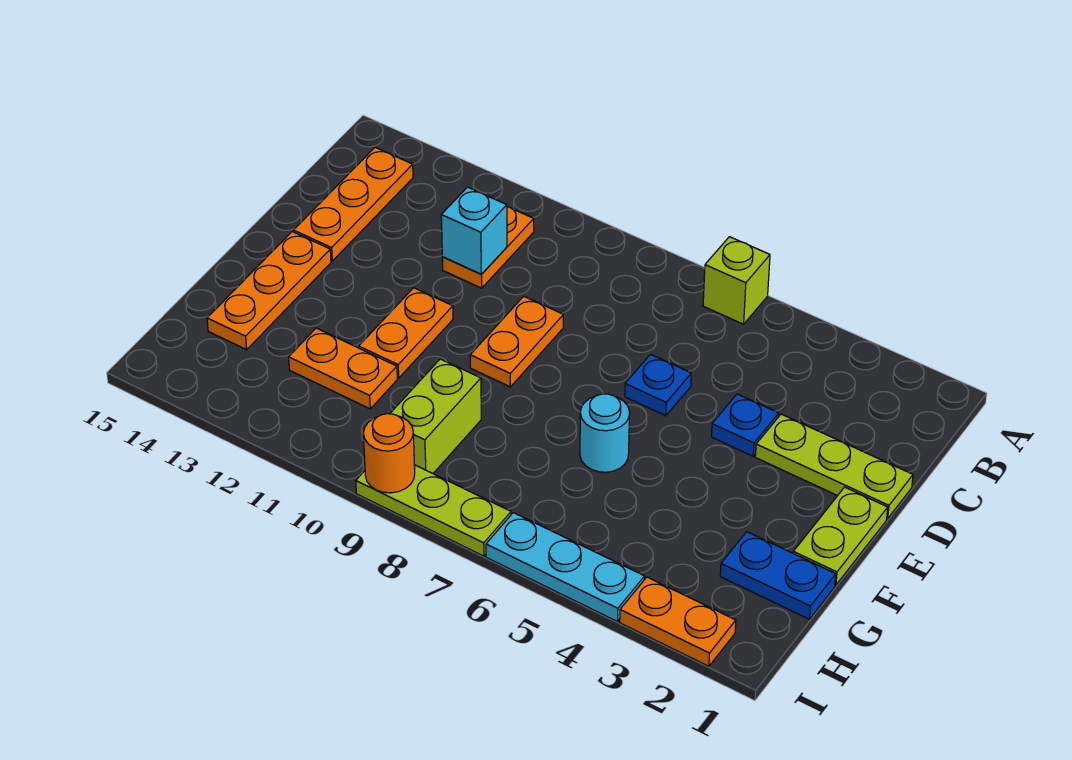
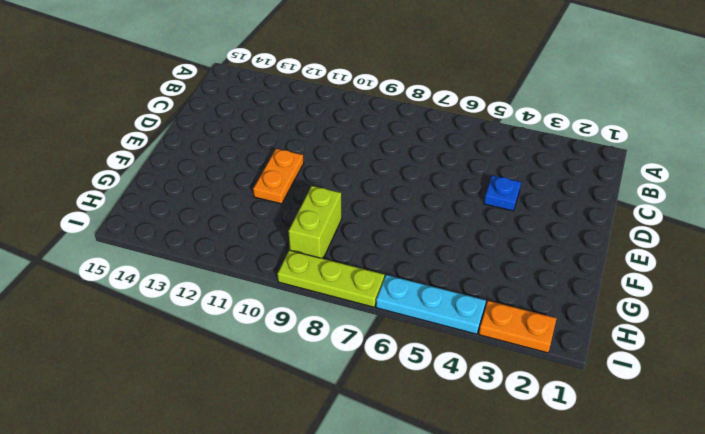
none -> lime 1x1 brick [703,237,770,324]
none -> orange 1x2 plate [442,207,534,288]
none -> orange 1x3 plate [294,147,413,261]

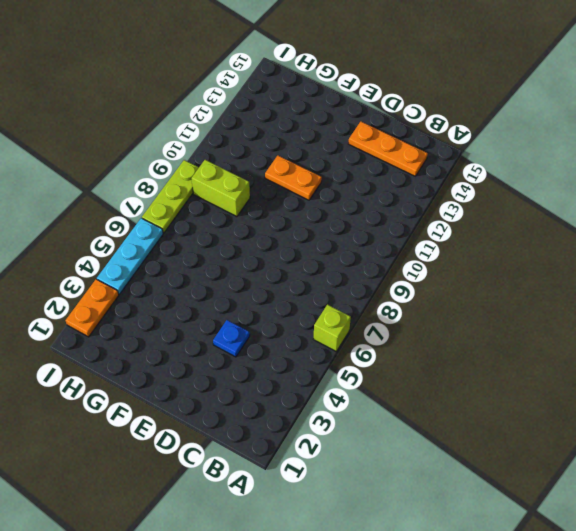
none -> orange 1x2 plate [442,207,534,288]
none -> lime 1x3 plate [755,414,913,519]
none -> blue 1x1 plate [625,354,691,416]

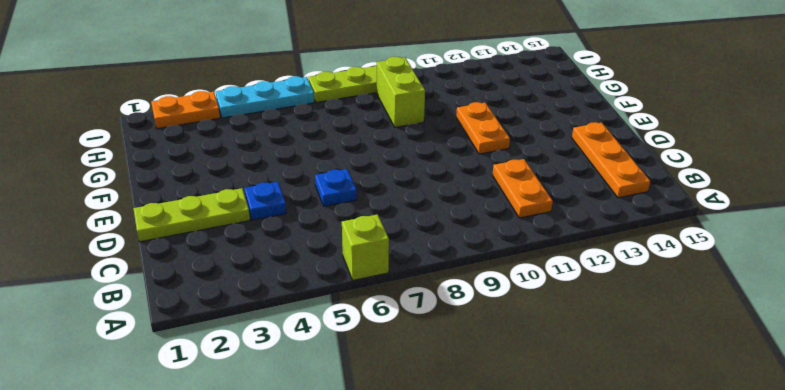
none -> orange 1x2 plate [470,296,563,387]
none -> lime 1x2 plate [793,487,888,585]
none -> orange 1x3 plate [207,232,331,350]

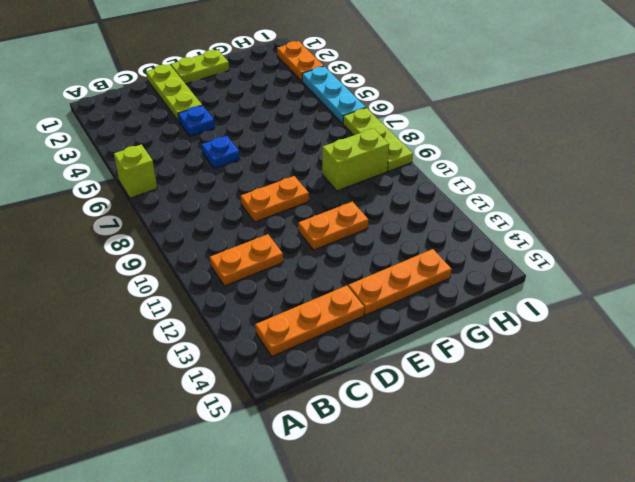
none -> cyan 1x1 round brick [580,394,630,472]
none -> blue 1x2 plate [720,532,836,619]
none -> orange 1x2 plate [289,328,397,409]

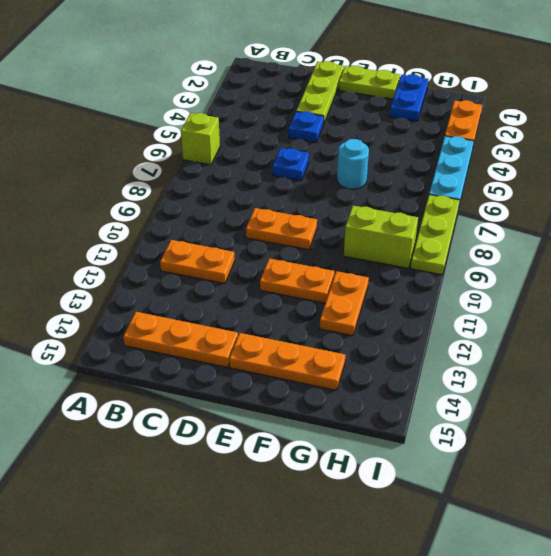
none -> cyan 1x1 brick [441,187,507,274]
none -> orange 1x1 round brick [363,414,415,493]

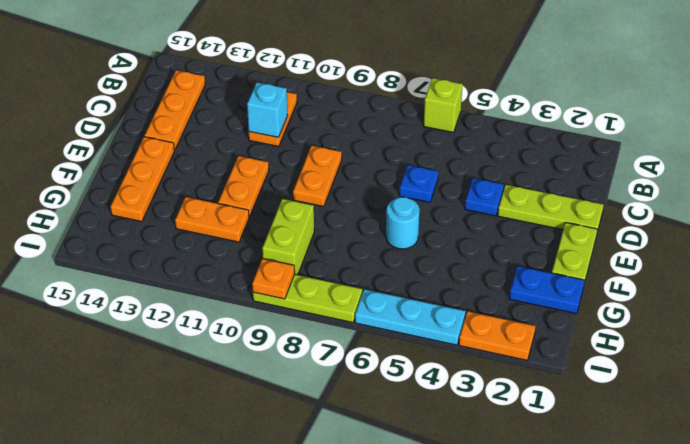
orange 1x1 plate [252,258,295,299] -> orange 1x1 round brick [363,414,415,493]

